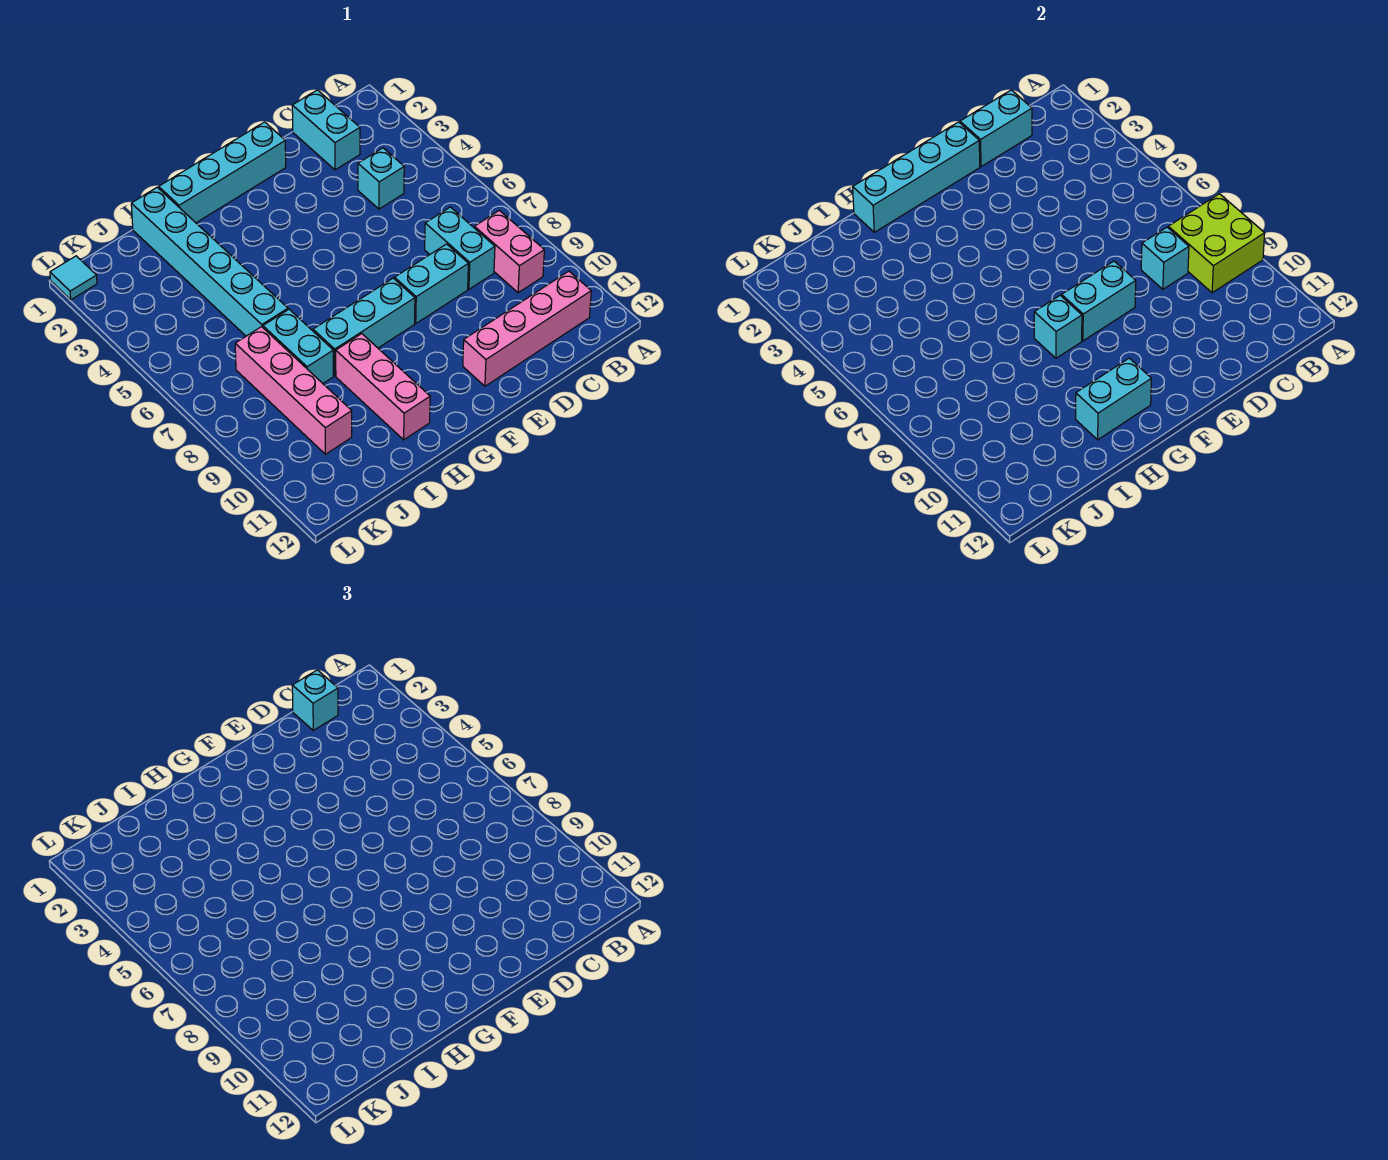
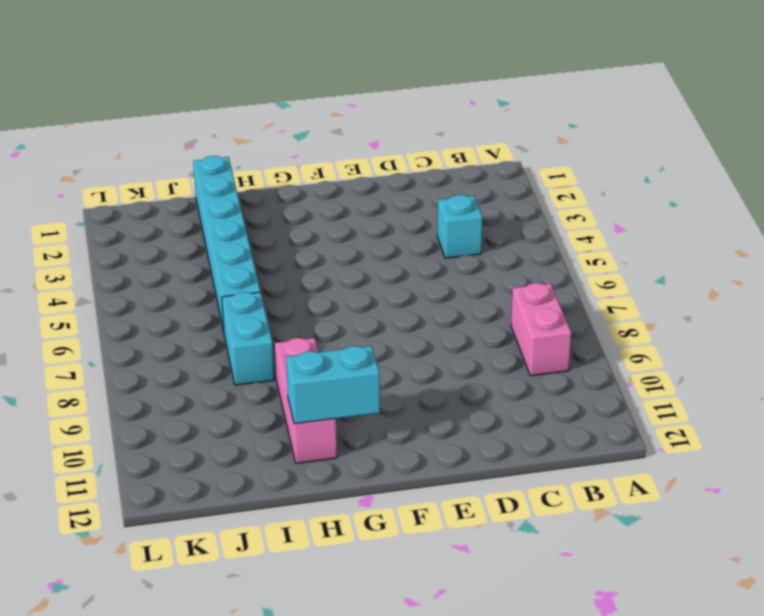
none -> pink 1x4 brick [463,271,591,386]
none -> cyan 1x2 brick [292,90,360,170]
none -> cyan 1x2 brick [425,207,495,289]

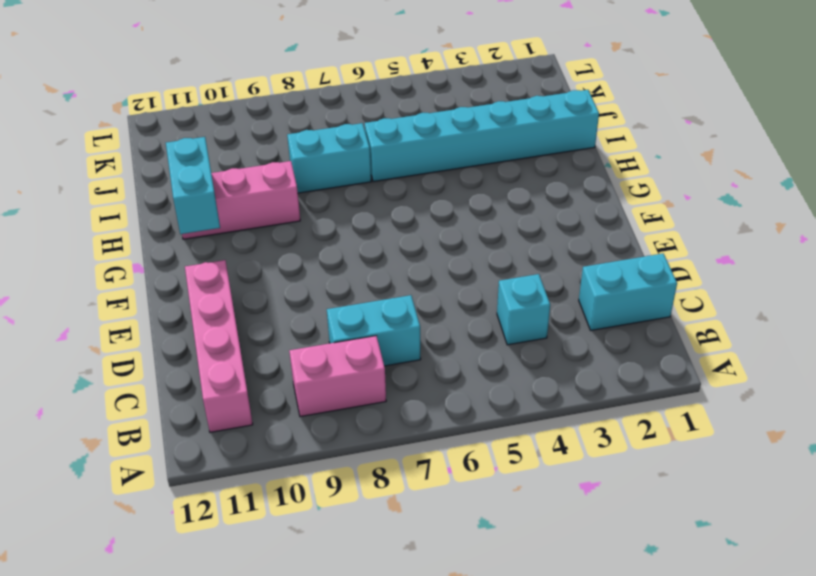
none -> cyan 1x2 brick [394,244,468,323]
none -> cyan 1x4 brick [159,122,286,223]
none -> cyan 1x3 brick [313,278,415,376]

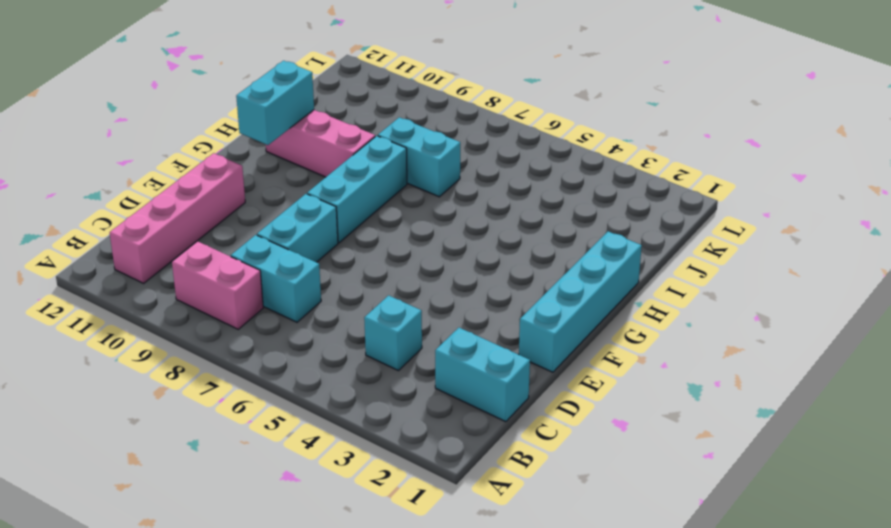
none -> cyan 1x6 brick [131,187,288,336]
none -> pink 1x4 brick [235,327,352,454]
none -> cyan 1x1 tile [50,256,97,300]

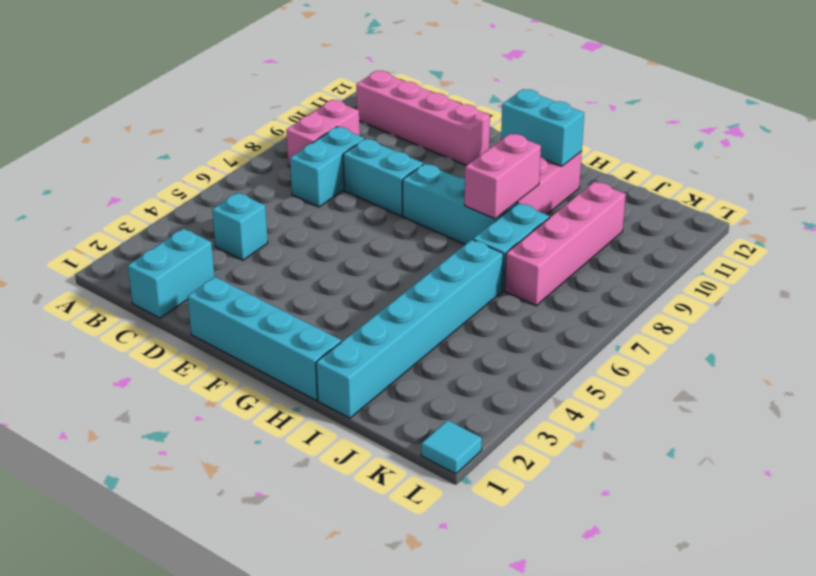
pink 1x2 brick [465,133,541,219] -> none
none -> lime 2x2 brick [1168,194,1265,293]
none -> cyan 1x2 brick [960,90,1032,167]
none -> cyan 1x1 brick [1141,227,1189,289]

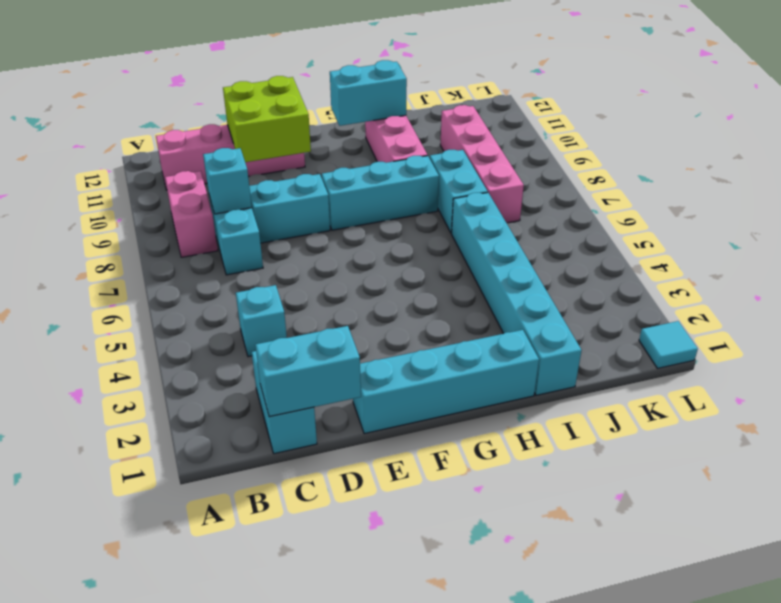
lime 2x2 brick [223,76,311,162] -> lime 2x2 brick moved to [1168,194,1265,293]
none -> cyan 1x4 brick [853,122,980,232]
none -> cyan 1x2 brick [1062,261,1136,341]
none -> cyan 1x1 brick [1034,295,1082,358]

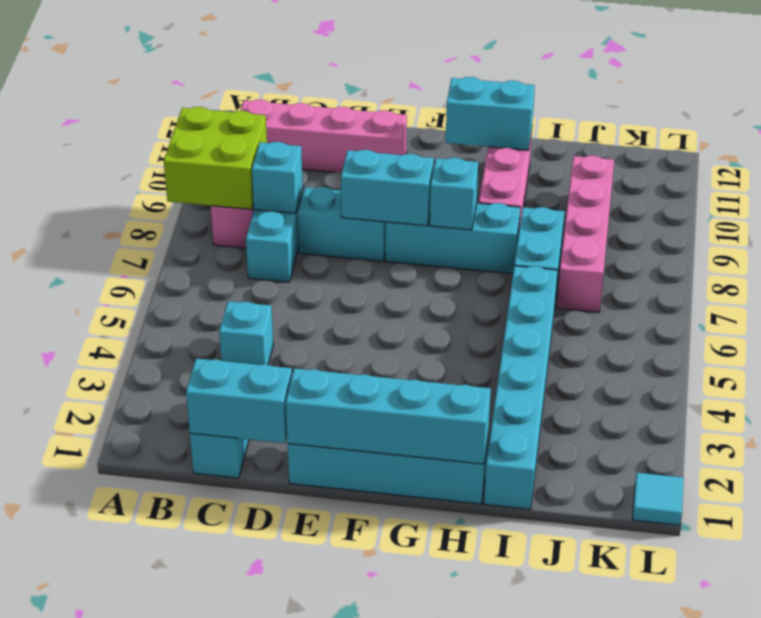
none -> cyan 1x1 brick [292,670,338,730]

